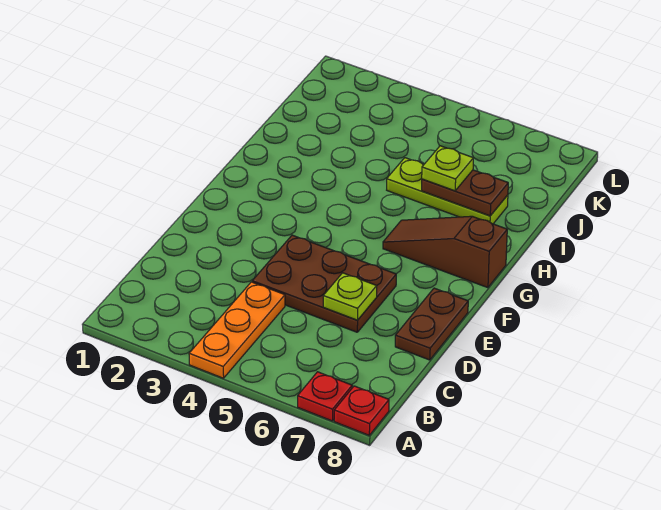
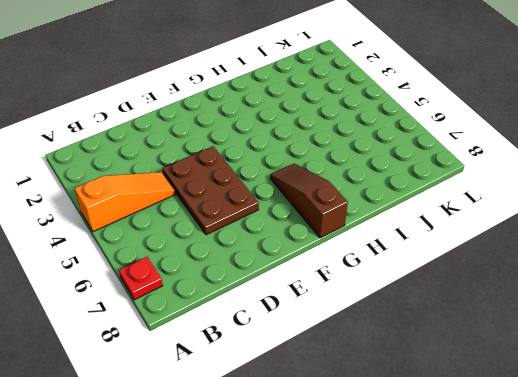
orange 1x3 slope [75,172,175,232] -> orange 1x3 plate [189,282,285,378]
none -> red 1x1 plate [334,386,389,435]
none -> brown 1x2 plate [395,288,468,360]

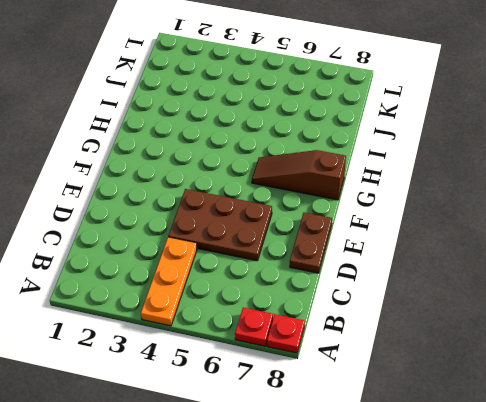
none -> lime 1x3 plate [387,158,508,224]
none -> lime 1x1 plate [323,273,377,320]

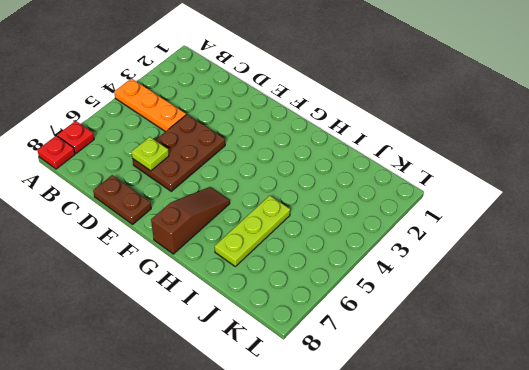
none -> brown 1x2 plate [422,170,508,216]
none -> lime 1x1 plate [422,146,473,191]

